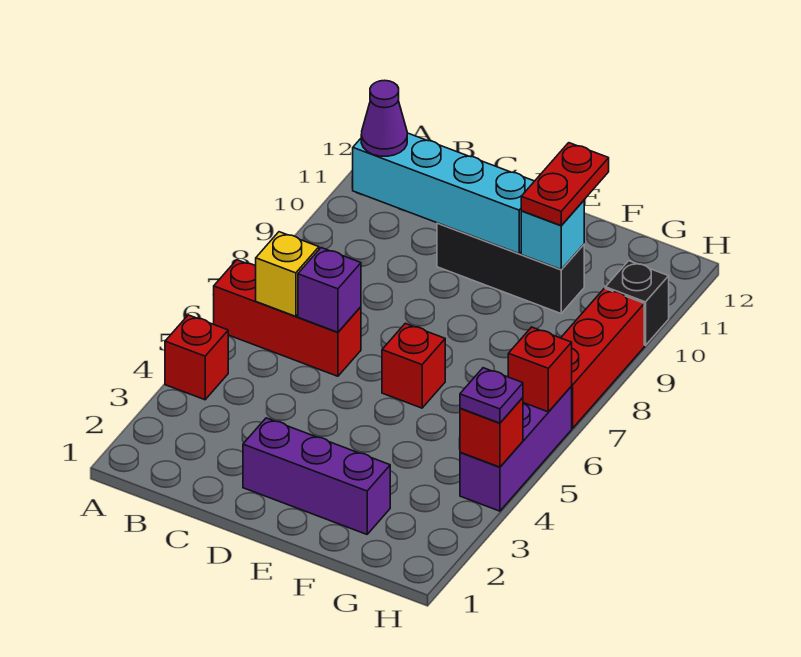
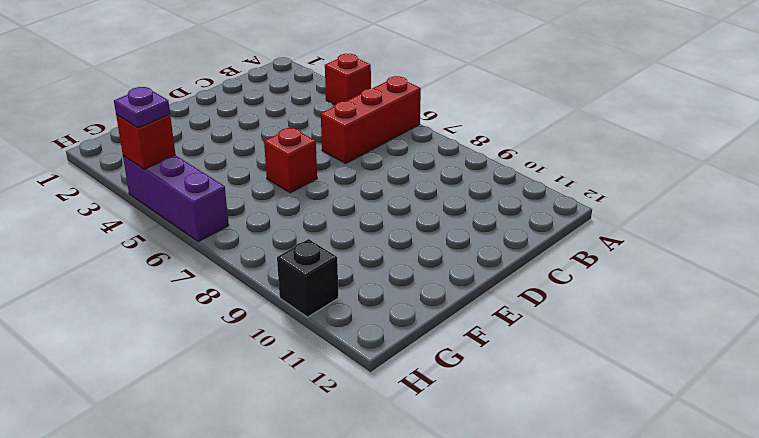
none -> purple 1x3 brick [243,418,390,534]
none -> black 1x3 brick [437,223,584,313]
none -> red 1x3 brick [561,288,644,428]

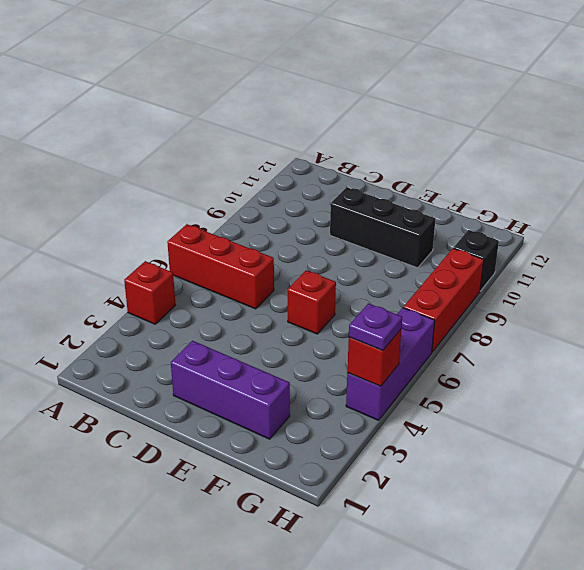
none -> yellow 1x1 brick [256,232,319,316]
none -> cyan 1x4 brick [352,133,534,254]
none -> purple 1x1 brick [298,248,361,332]

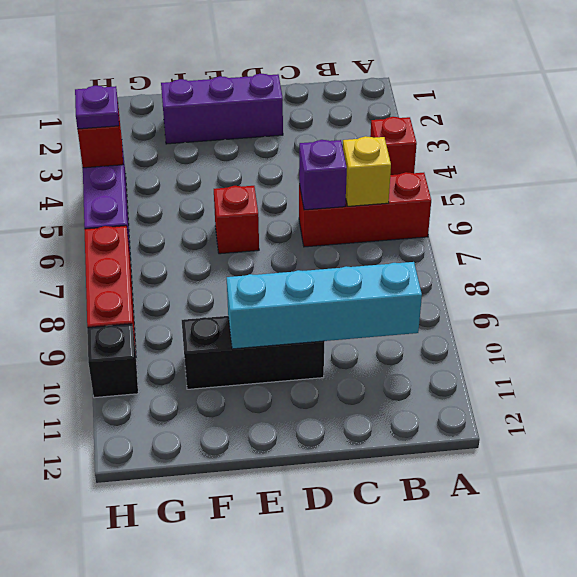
none -> cyan 1x1 brick [521,201,584,270]
none -> red 1x1 brick [508,327,572,412]
none -> purple 1x1 cone [361,80,407,156]

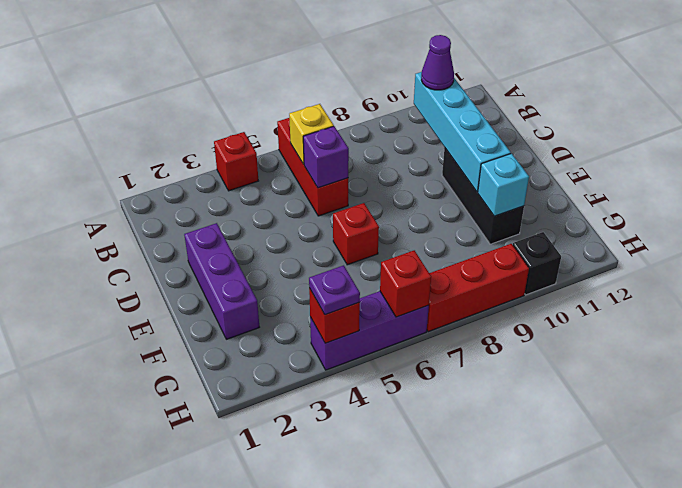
none -> red 1x2 plate [521,143,609,226]

